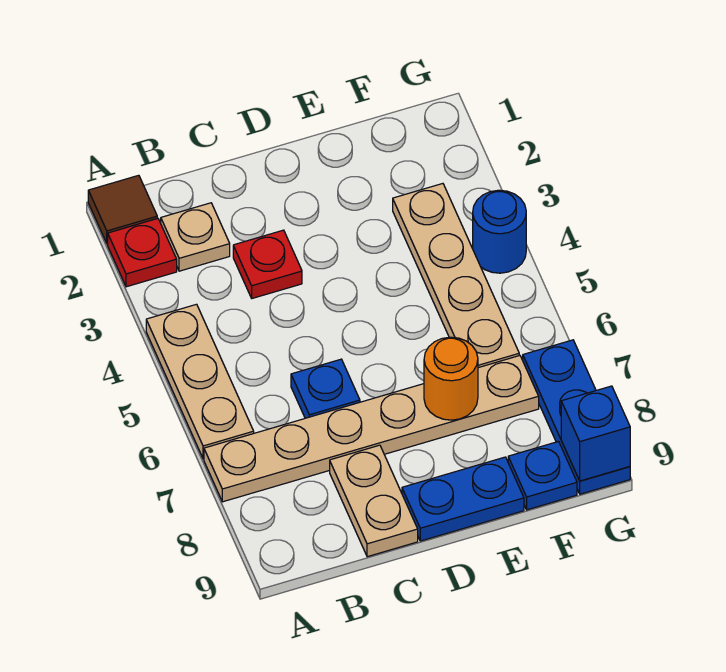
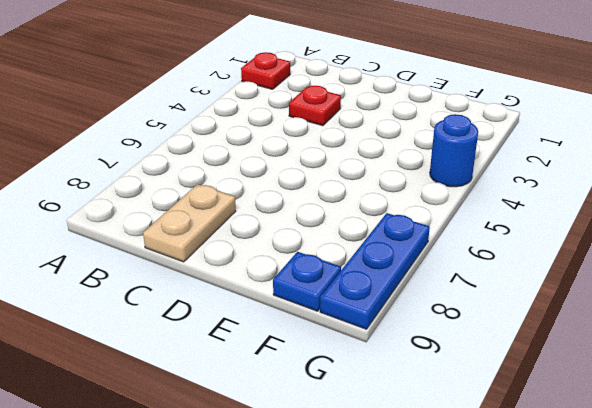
none -> brown 1x1 tile [88,175,157,244]
none -> tan 1x3 plate [146,304,254,459]
none -> tan 1x6 plate [204,355,539,502]

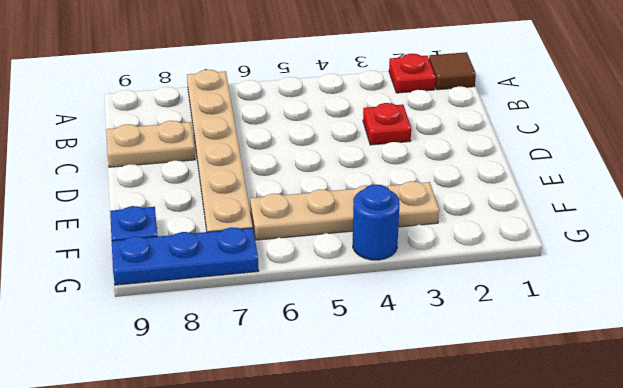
none -> tan 1x3 plate [146,304,254,459]
none -> tan 1x1 plate [161,203,230,271]
none -> blue 1x1 plate [291,359,360,418]

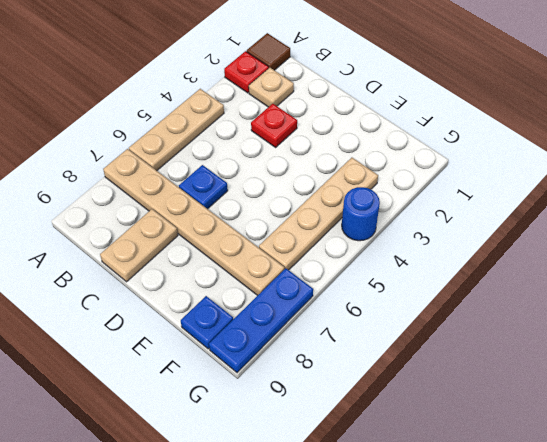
none -> blue 1x2 plate [402,457,524,541]
none -> orange 1x1 round brick [424,337,478,420]
none -> blue 1x1 brick [561,386,630,481]

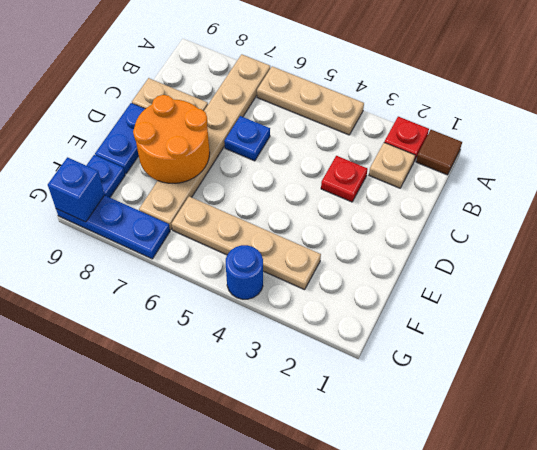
orange 2x2 round brick [133,95,210,183] -> orange 1x1 round brick [424,337,478,420]

